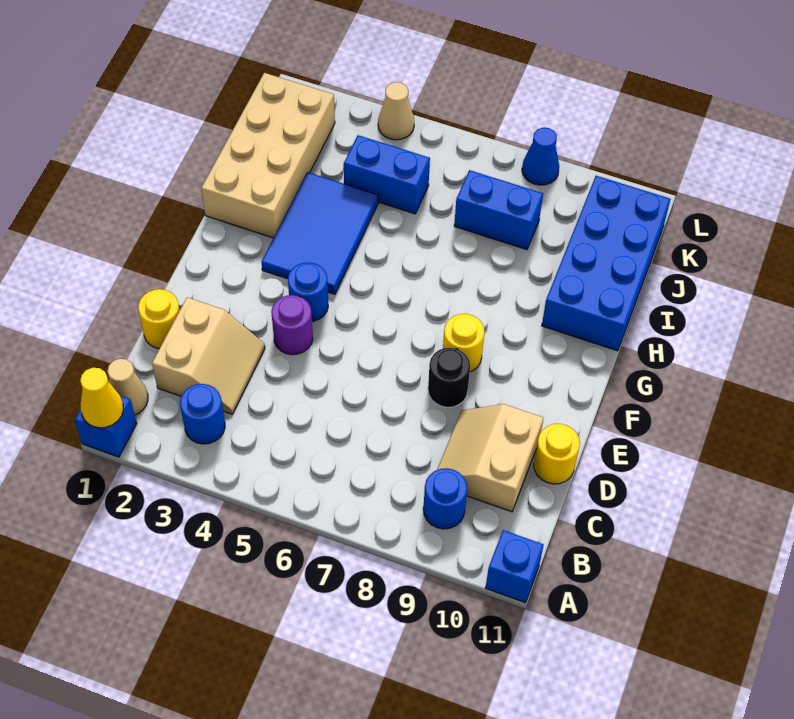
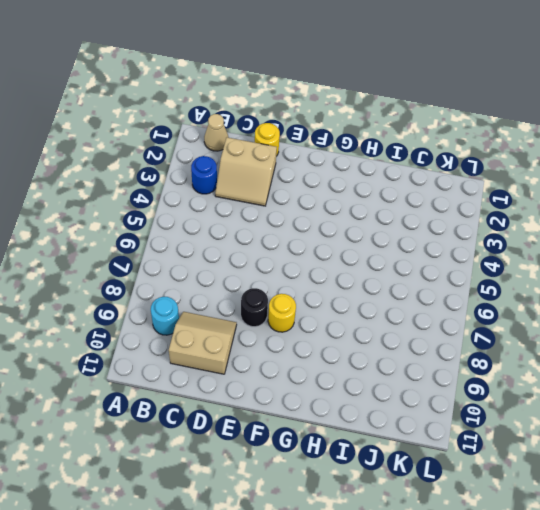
cyan 1x1 round brick [151,297,179,335] -> blue 1x1 round brick [423,468,467,529]
none -> blue 1x1 brick [75,396,137,457]
none -> blue 1x1 brick [486,530,544,603]
none -> yellow 1x1 round brick [534,424,580,484]

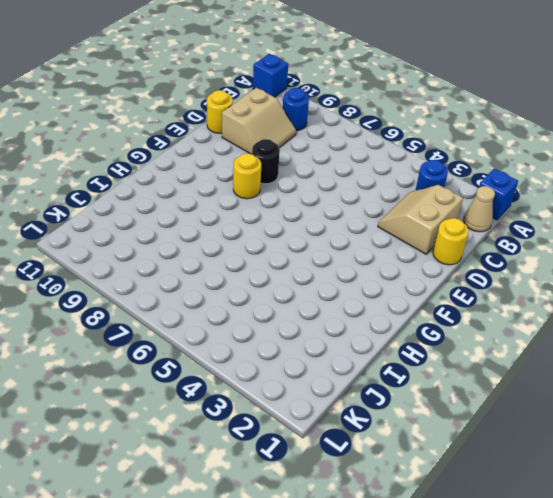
none -> purple 1x1 round brick [271,295,313,355]
none -> blue 1x1 round brick [288,263,328,321]
none -> blue 2x3 tile [261,172,378,294]

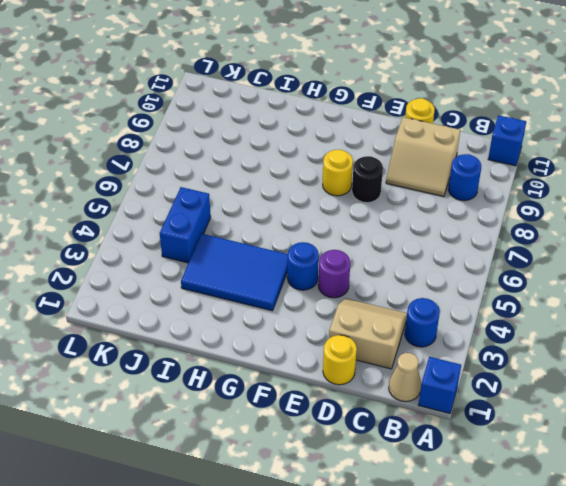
none -> tan 2x4 brick [201,73,335,238]
none -> blue 2x4 brick [542,176,671,351]
none -> blue 1x2 brick [454,170,543,250]

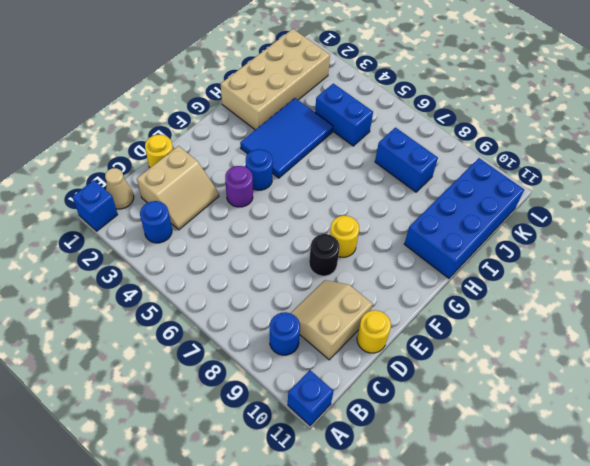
none -> tan 1x1 cone [378,82,414,140]
none -> blue 1x1 cone [522,128,559,185]
none -> yellow 1x1 cone [80,368,123,428]

